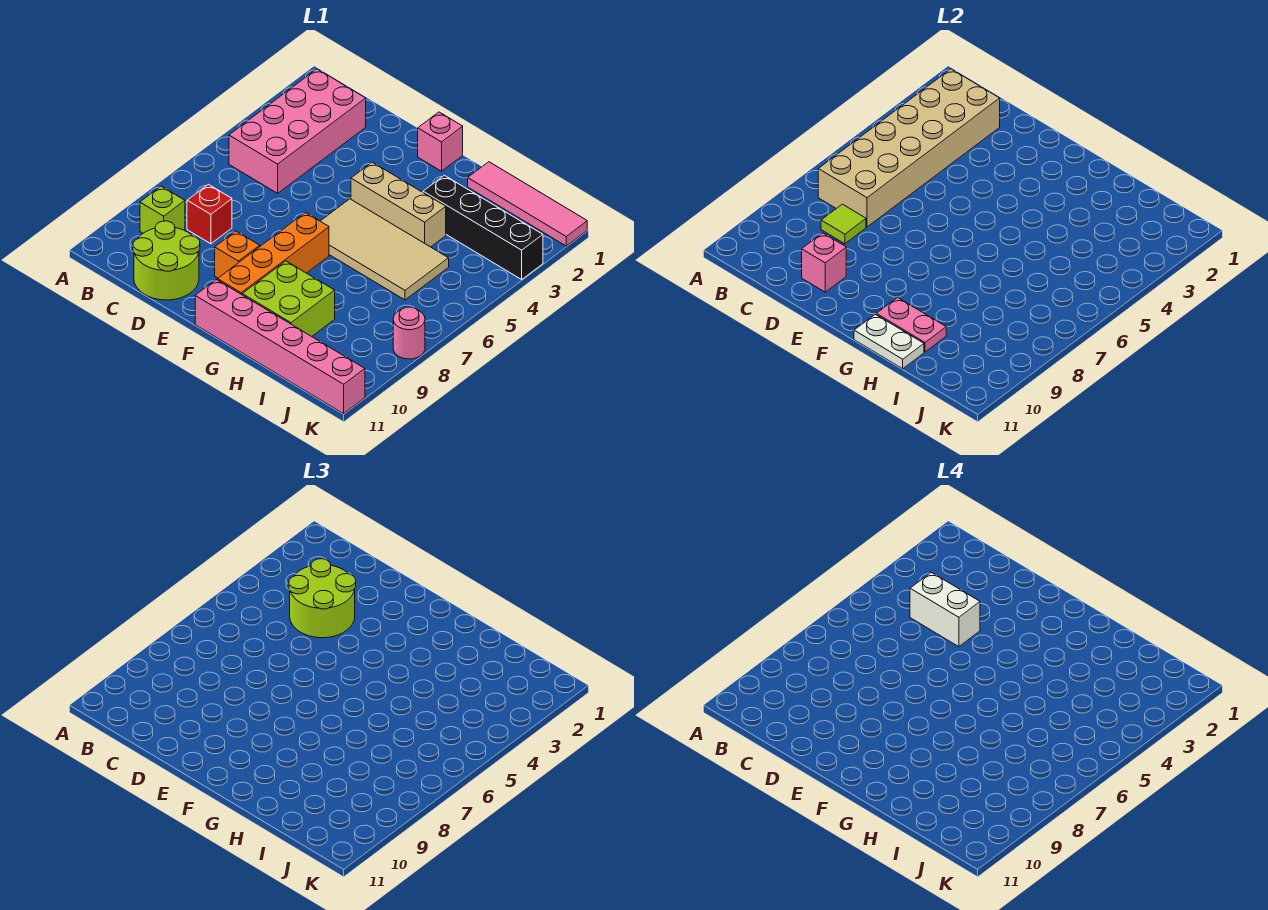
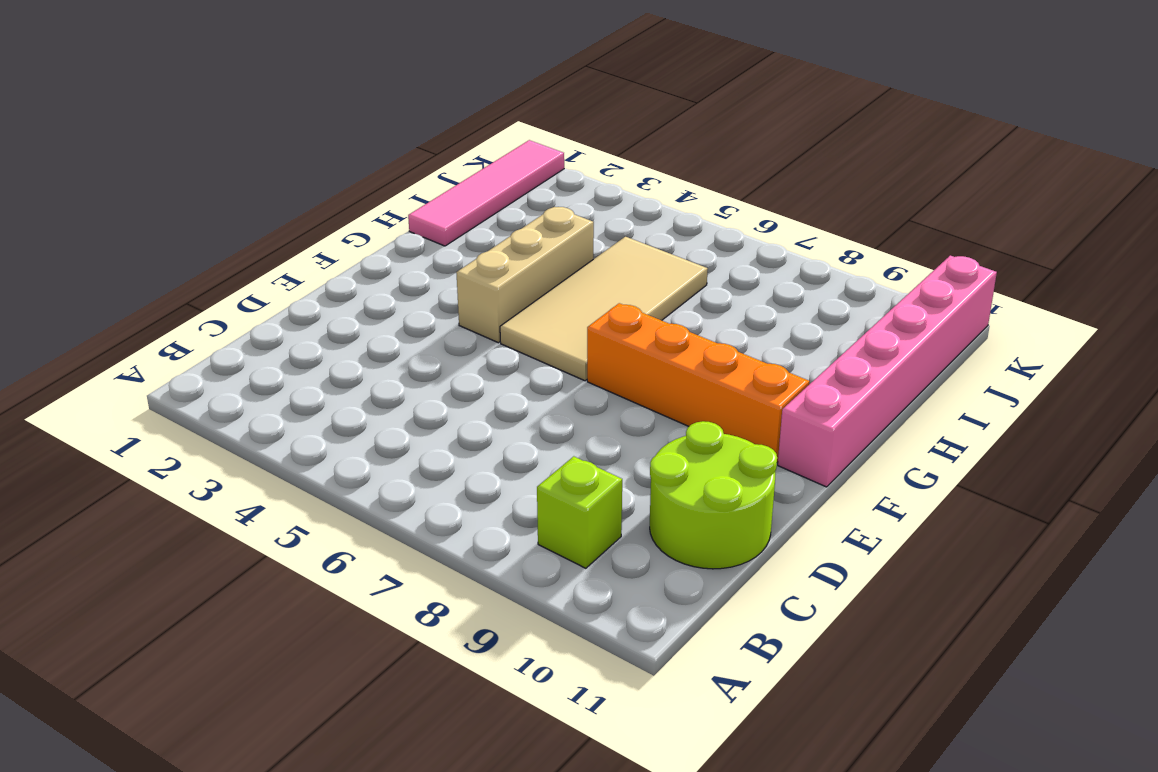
none -> pink 2x4 brick [229,69,366,193]
none -> red 1x1 brick [187,184,232,244]
none -> orange 1x1 brick [215,231,260,278]

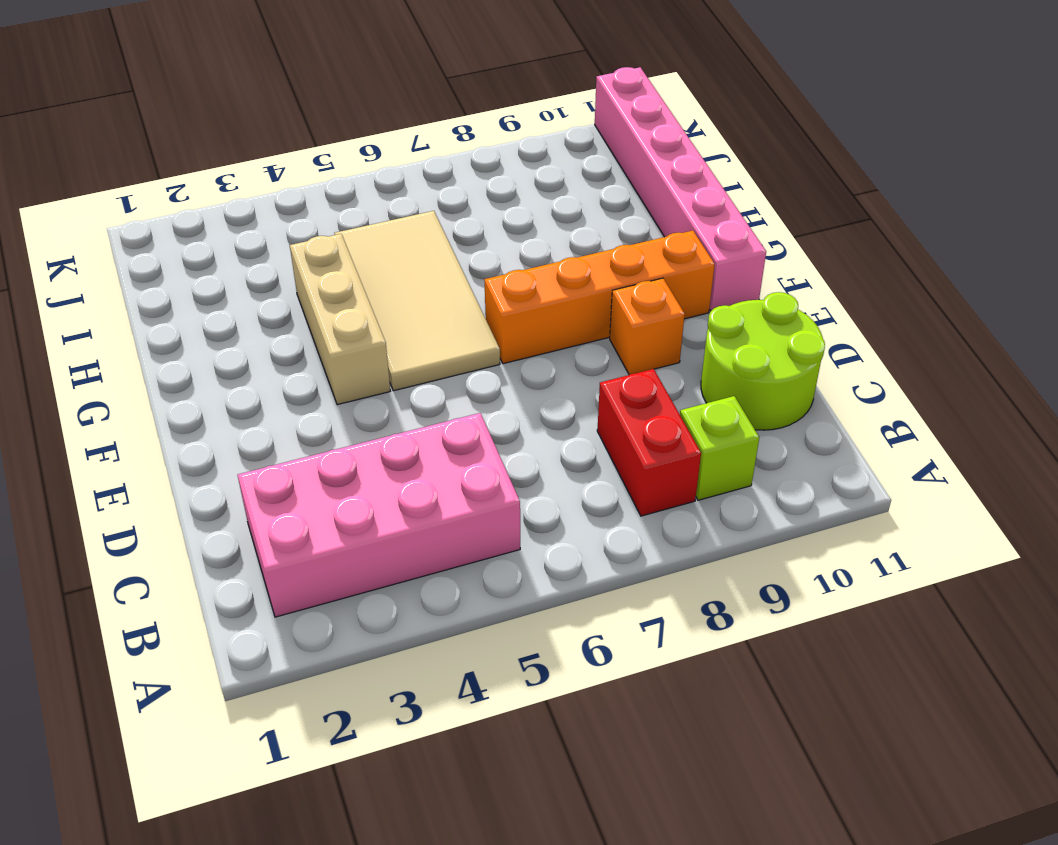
red 1x2 brick [597,369,701,516] -> red 1x1 brick [187,184,232,244]
none -> pink 1x1 brick [418,112,463,171]
none -> lime 2x2 brick [242,261,335,336]
none -> pink 1x4 tile [468,162,587,246]

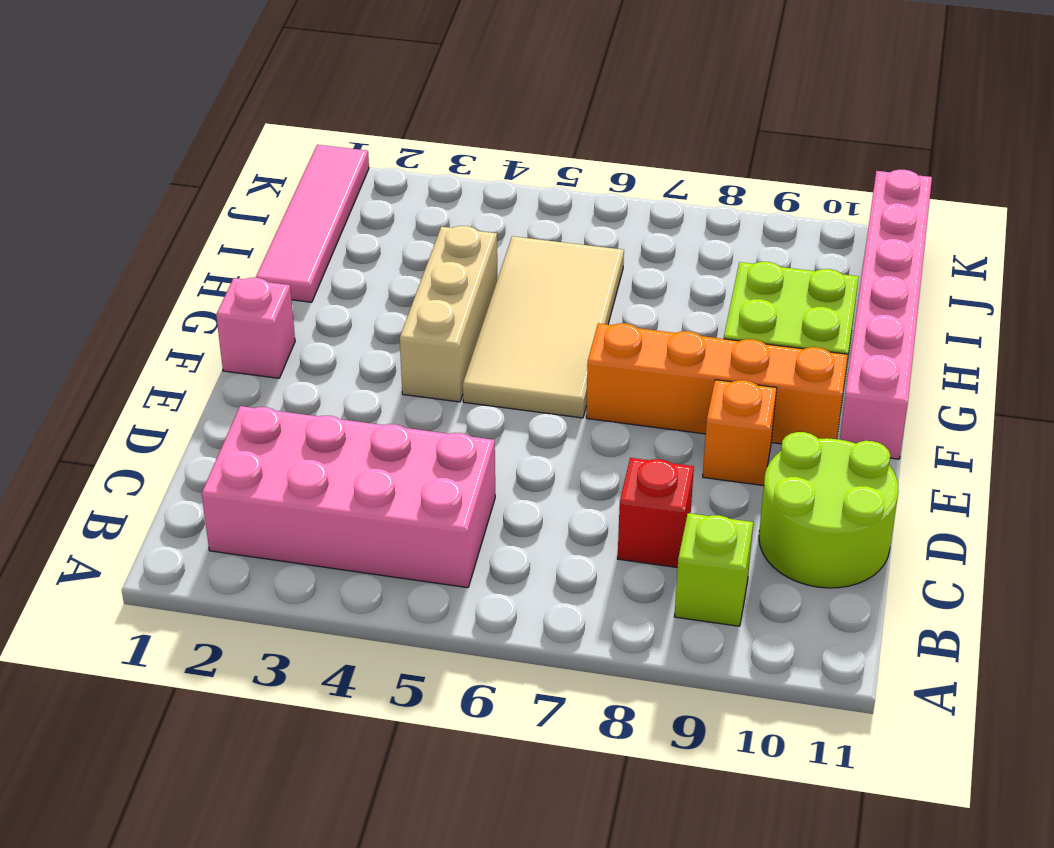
none -> black 1x4 brick [423,175,543,279]
none -> pink 1x1 round brick [393,307,425,359]
none -> tan 2x6 brick [818,69,1000,227]

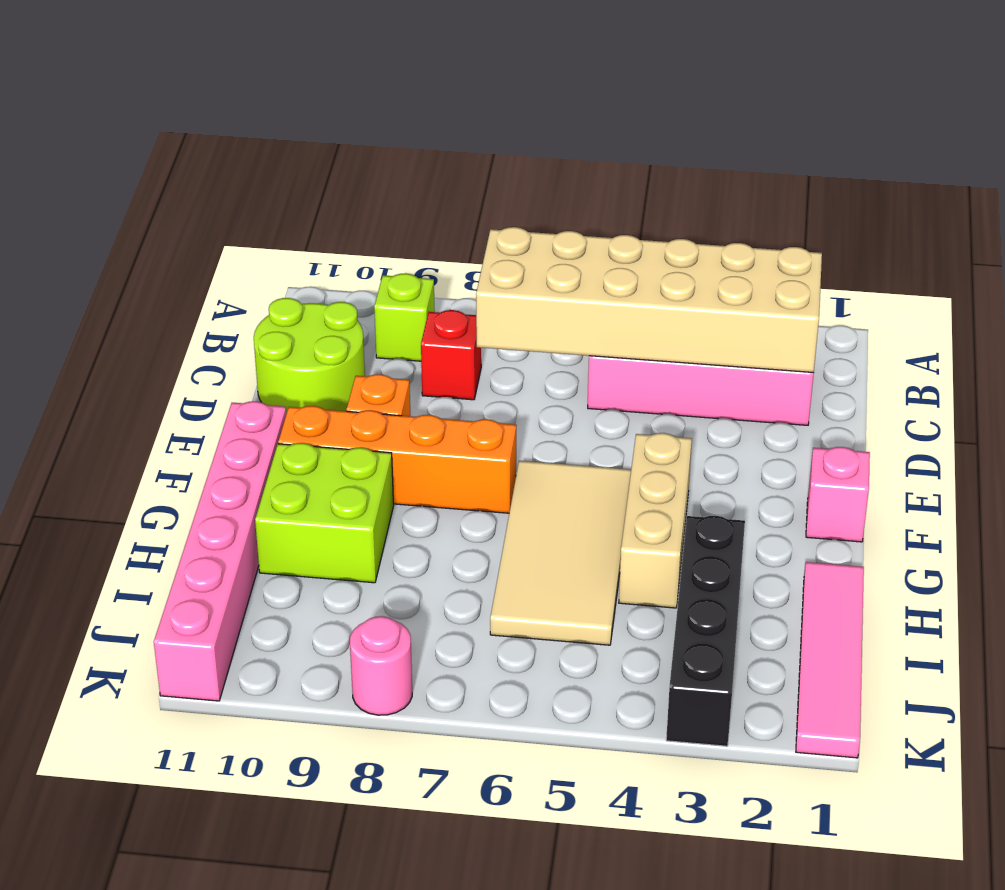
none -> lime 1x1 tile [821,204,866,244]
none -> pink 1x1 brick [802,233,846,292]
none -> pink 1x2 plate [876,298,946,352]

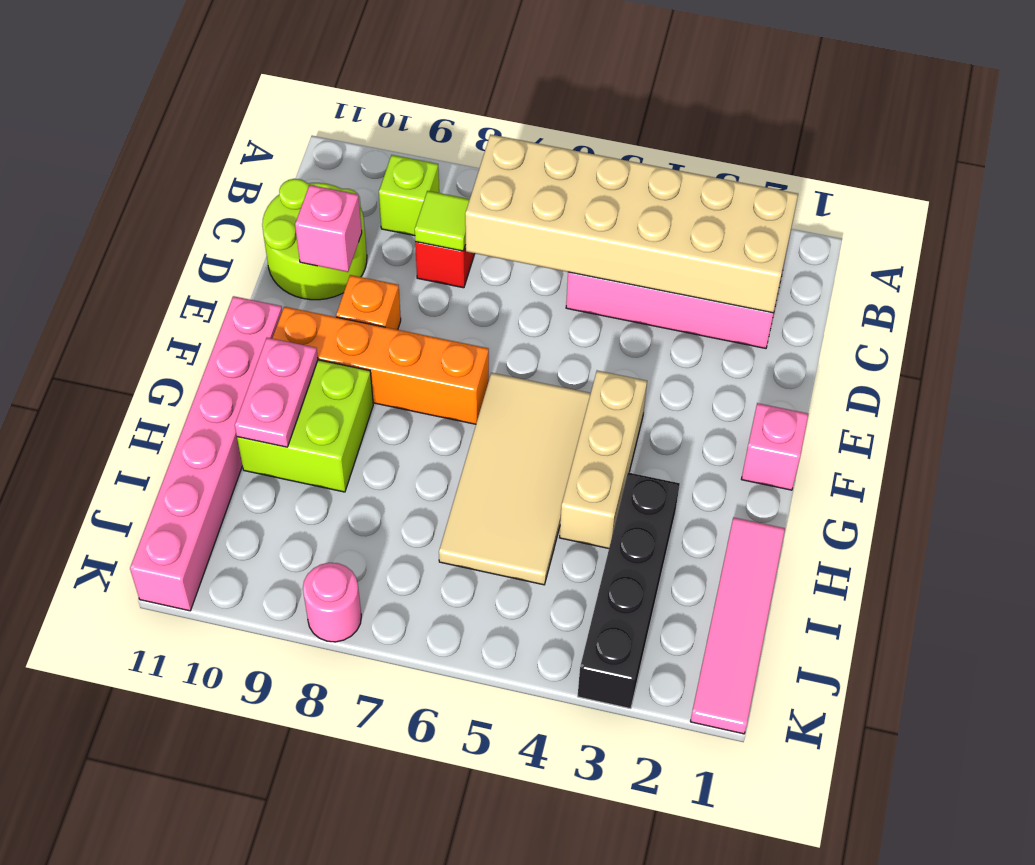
none -> white 1x2 plate [854,314,924,369]
none -> lime 2x2 round brick [289,559,356,638]
none -> white 1x2 brick [910,572,980,647]

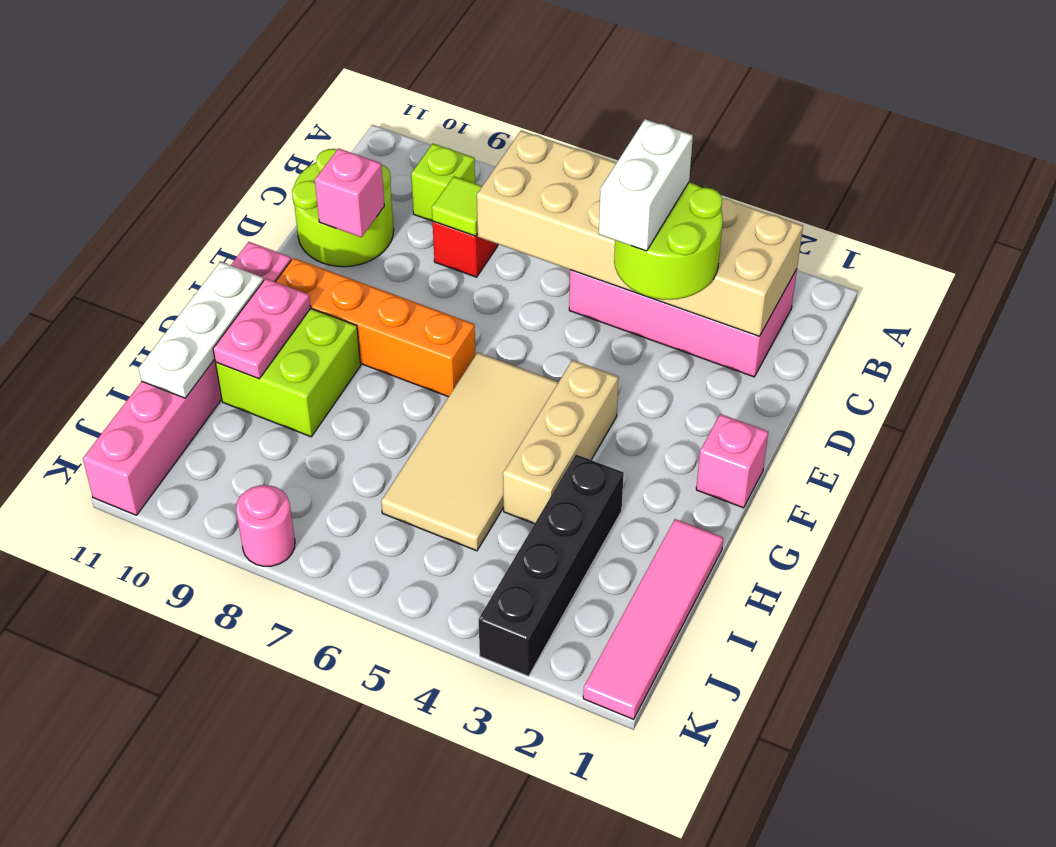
white 1x3 plate [139,262,264,398] -> white 1x2 plate [854,314,924,369]
none -> orange 1x1 brick [215,231,260,278]

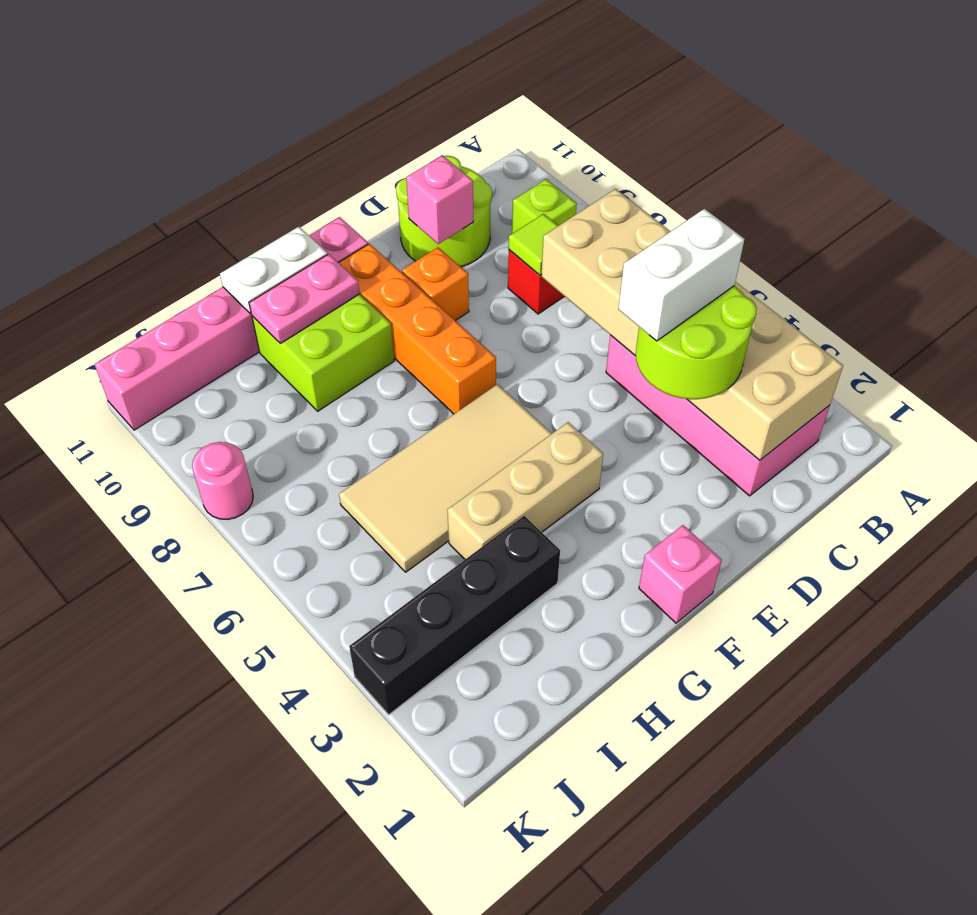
none -> pink 1x4 tile [468,162,587,246]

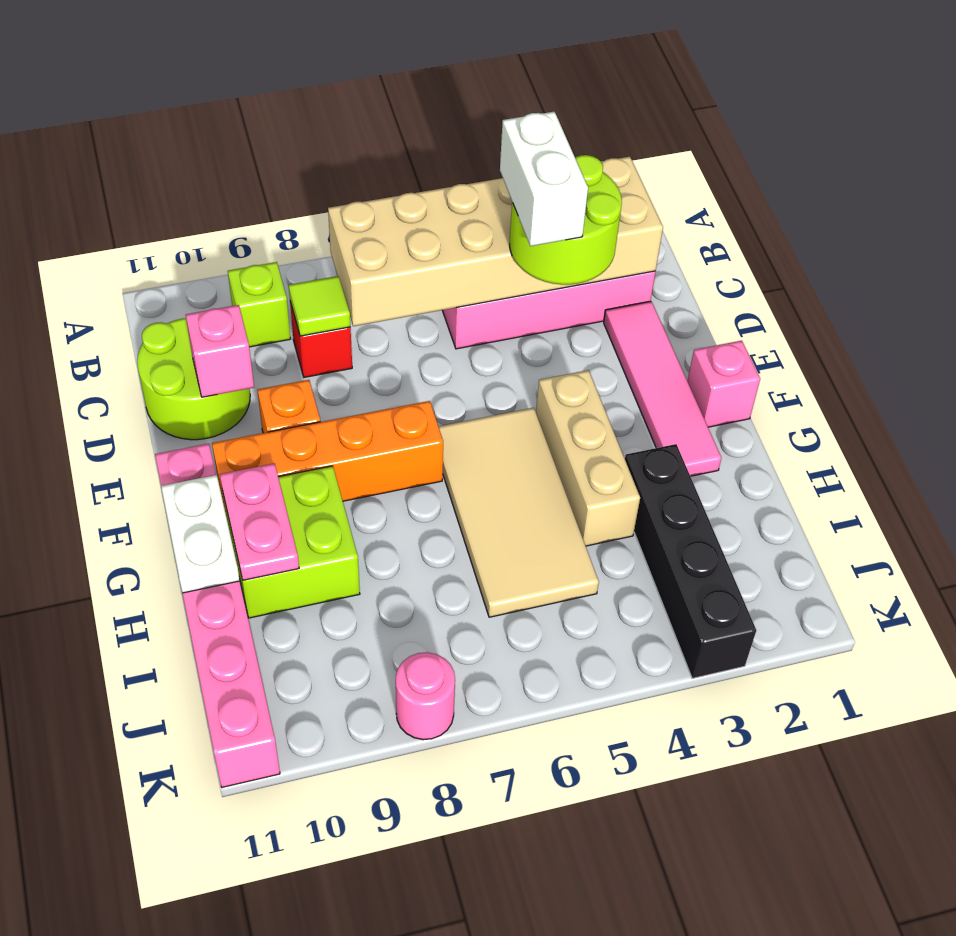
pink 1x4 tile [604,301,721,476] -> pink 1x4 tile moved to [468,162,587,246]

